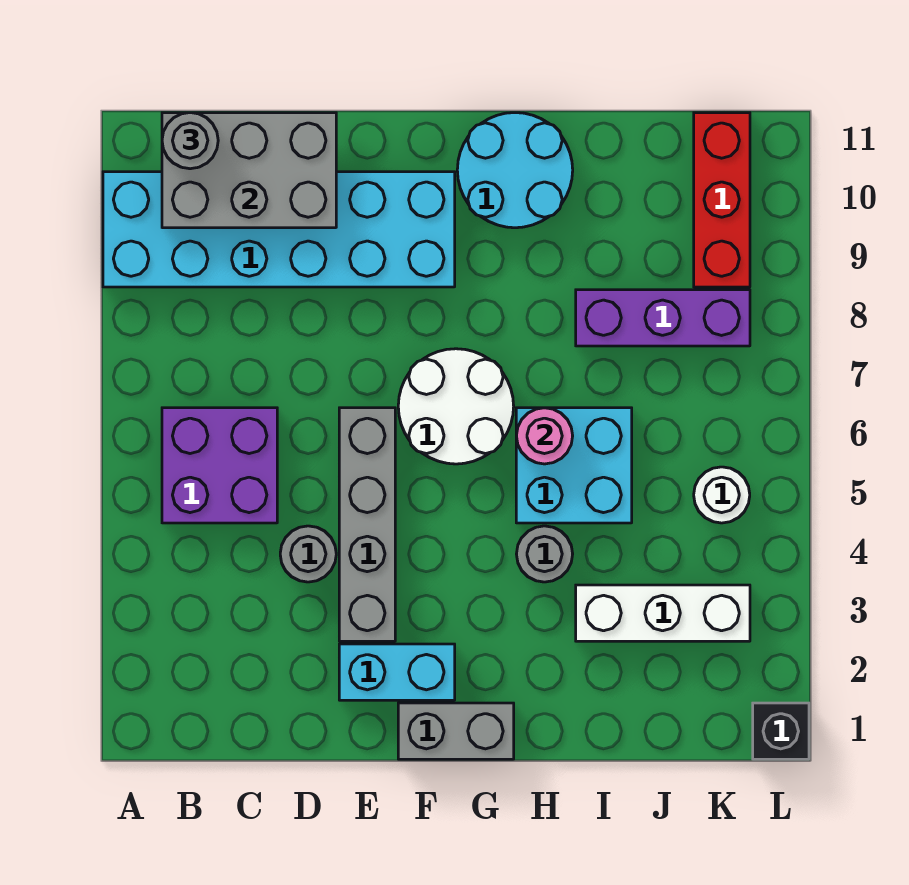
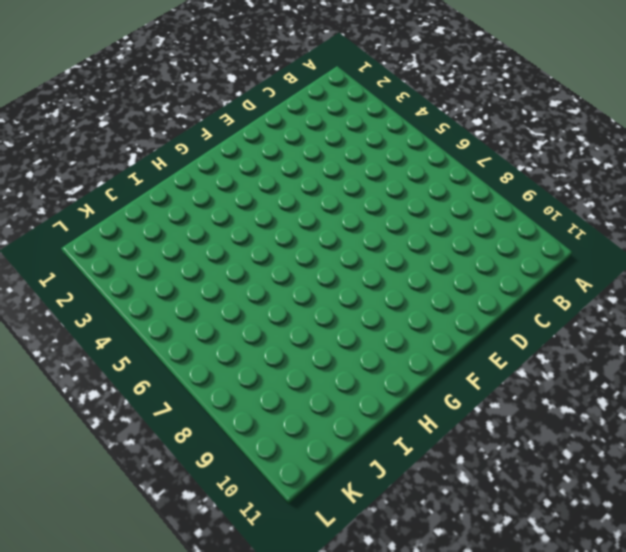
none -> cyan 2x6 brick [103,172,455,287]
none -> purple 2x2 brick [162,408,277,523]
none -> grey 1x1 round brick [280,526,336,582]

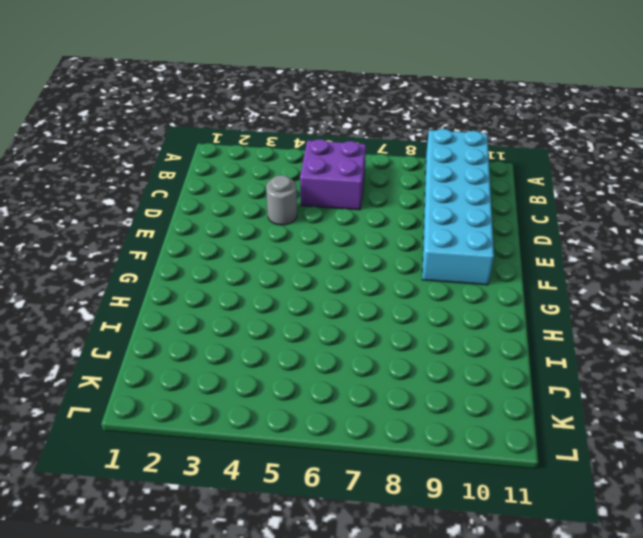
none -> cyan 1x2 brick [339,644,455,700]
none -> grey 1x4 brick [339,408,395,641]
none -> grey 1x2 brick [398,703,514,759]

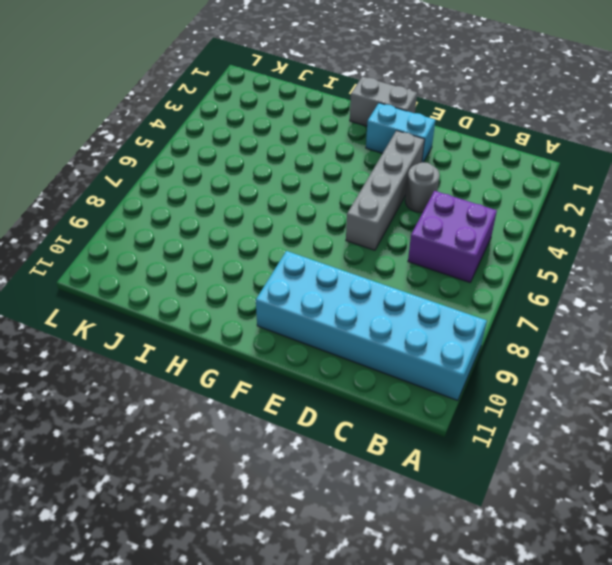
none -> white 2x2 round brick [398,349,514,464]
none -> cyan 2x2 round brick [457,113,573,228]
none -> grey 1x1 round brick [517,526,573,582]

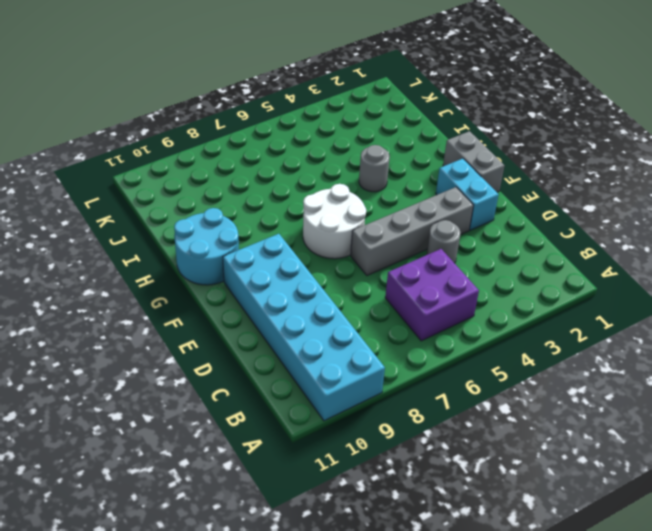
none -> cyan 2x2 brick [516,408,632,523]
none -> white 1x3 brick [576,585,750,641]
none -> purple 1x3 brick [576,290,750,346]

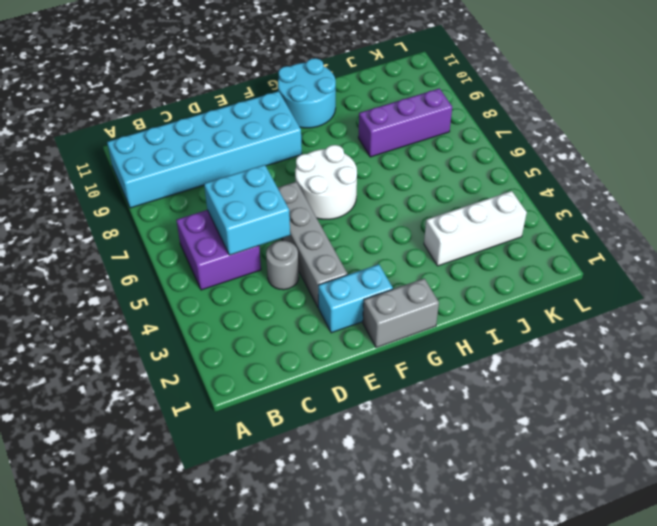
cyan 2x2 brick [204,165,290,255] -> cyan 2x2 brick moved to [516,408,632,523]
none -> grey 1x1 round brick [517,526,573,582]
none -> white 1x1 round brick [694,467,750,523]
none -> red 1x3 brick [694,113,750,287]

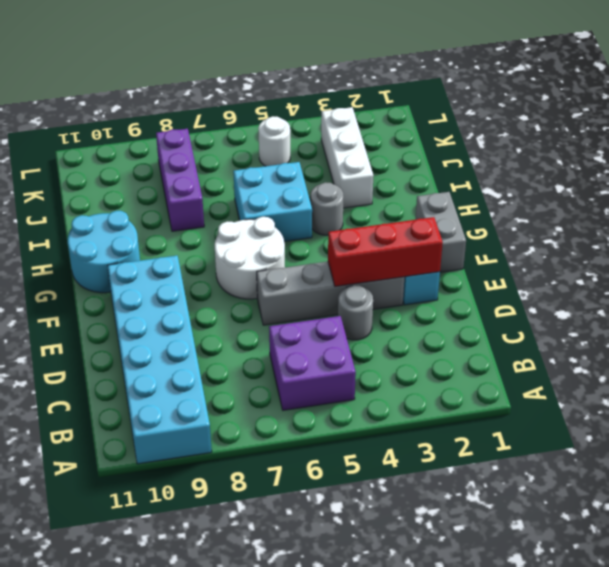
red 1x3 brick [328,217,443,287] -> red 1x3 brick moved to [694,113,750,287]
none -> black 1x1 brick [753,703,809,759]
none -> grey 2x3 brick [162,113,336,228]
none -> pink 1x1 round brick [516,408,573,464]

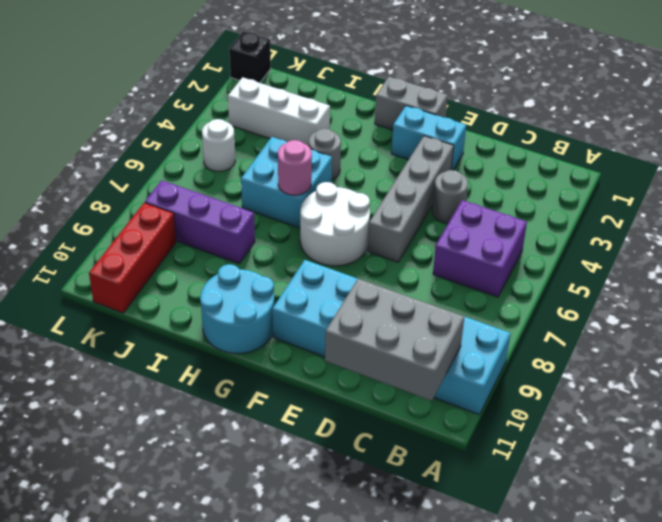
none -> grey 1x1 round brick [162,113,218,169]

